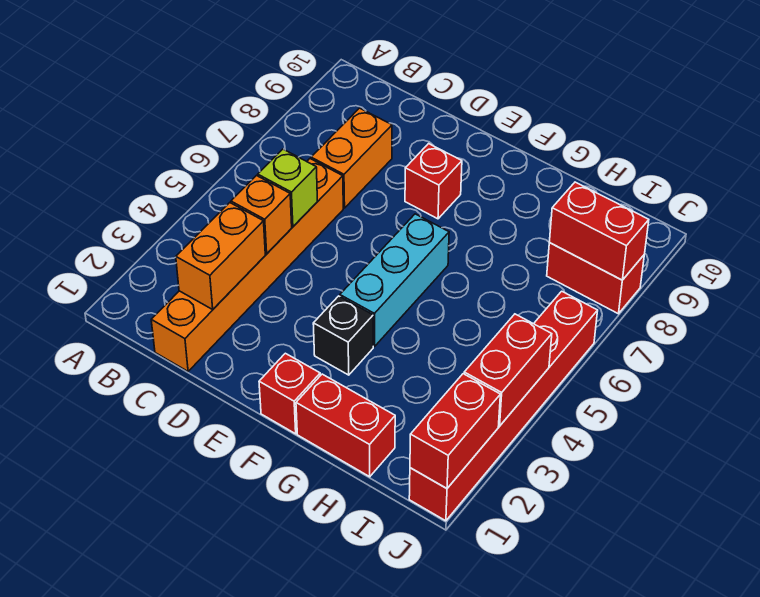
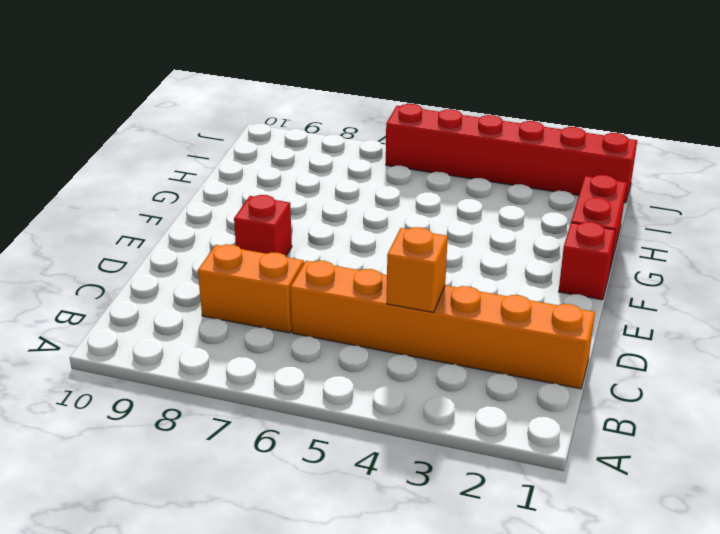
none -> black 1x1 brick [313,296,373,375]
none -> cyan 1x3 brick [340,214,449,346]
none -> red 1x2 brick [547,243,644,314]

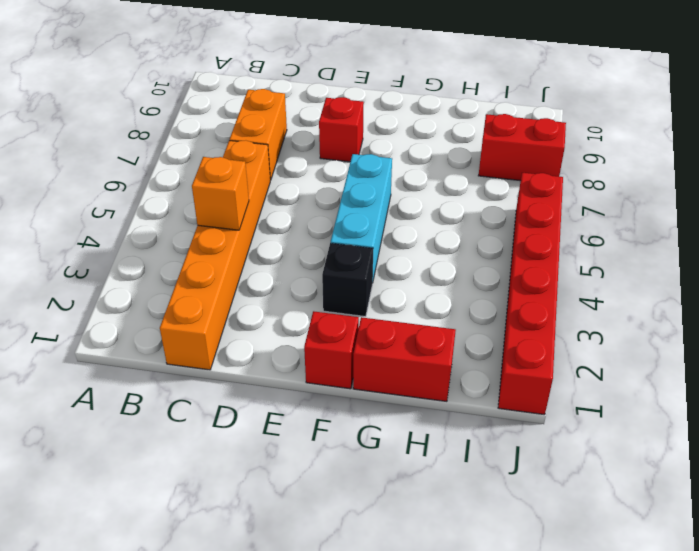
none -> orange 1x2 brick [176,203,265,309]
none -> lime 1x1 brick [258,149,317,227]
none -> red 1x2 brick [549,182,649,280]

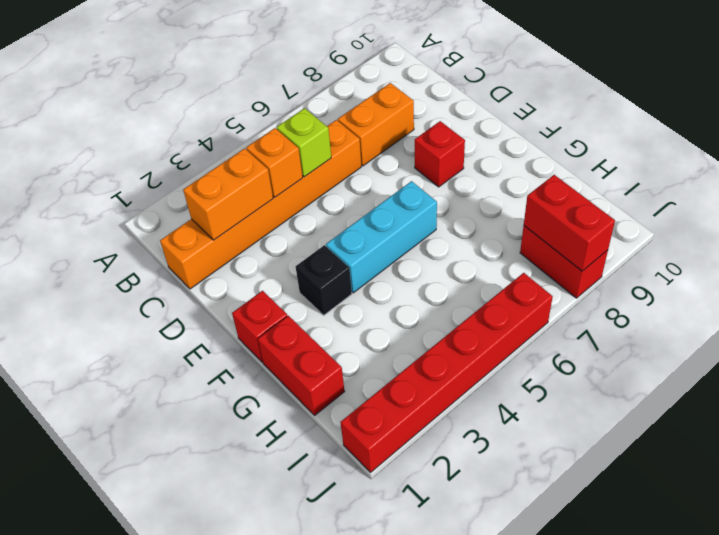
none -> red 1x2 brick [410,374,500,488]
none -> red 1x2 brick [464,314,552,426]

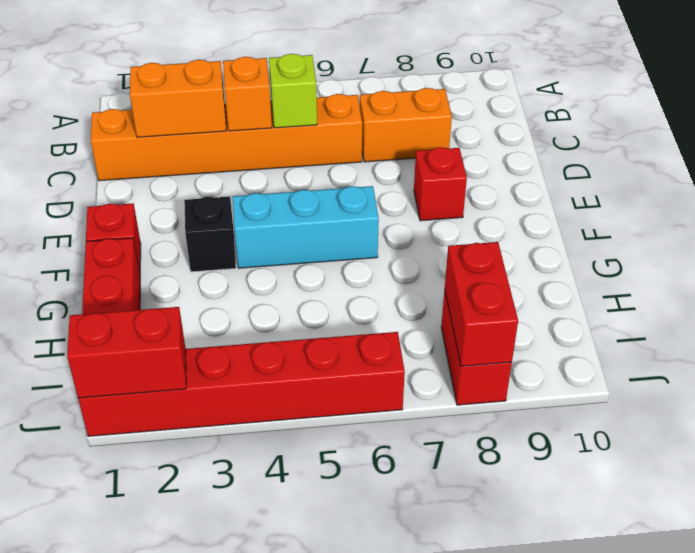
none -> red 1x2 brick [464,314,552,426]

